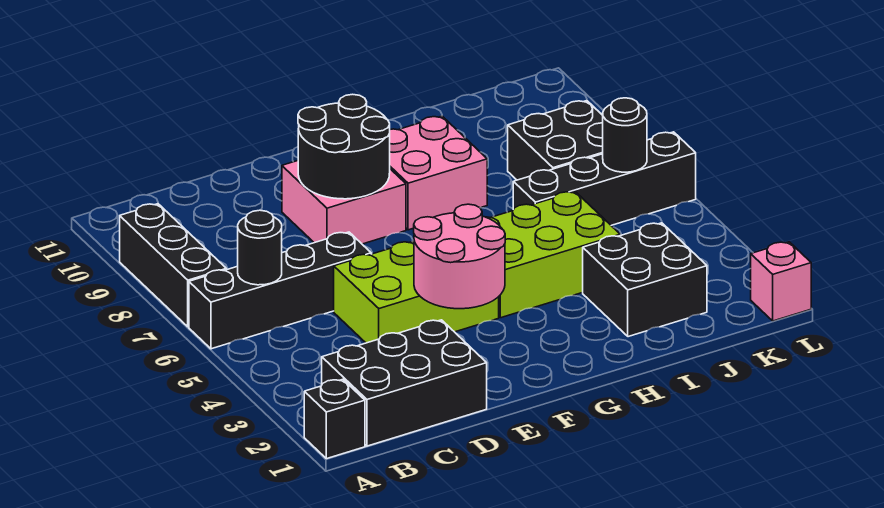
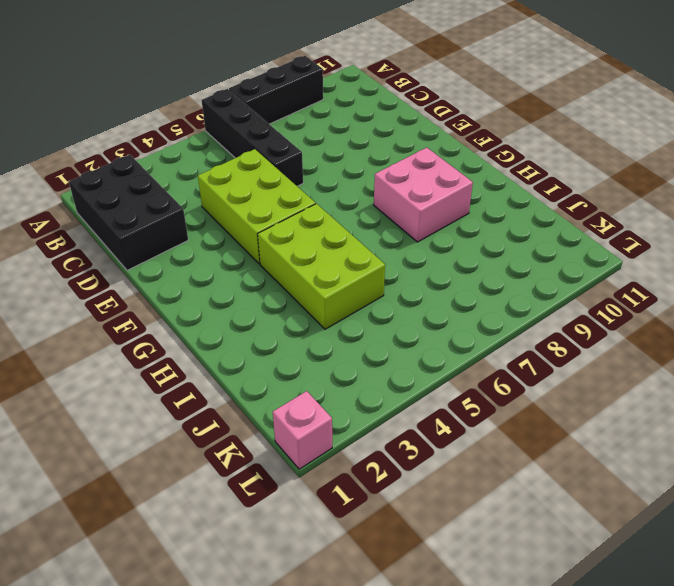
none -> black 1x1 brick [304,379,365,459]
none -> pink 2x2 brick [282,161,406,244]
none -> black 2x2 brick [583,223,707,337]

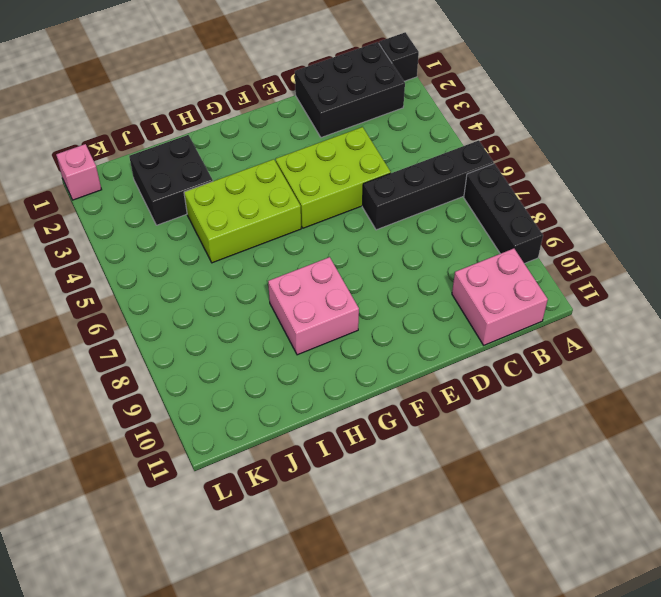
pink 2x2 brick [452,249,548,345] -> pink 2x2 brick moved to [282,161,406,244]
none -> black 1x4 brick [513,132,696,225]
none -> black 2x2 brick [508,101,603,180]
none -> black 1x1 round brick [238,210,282,285]

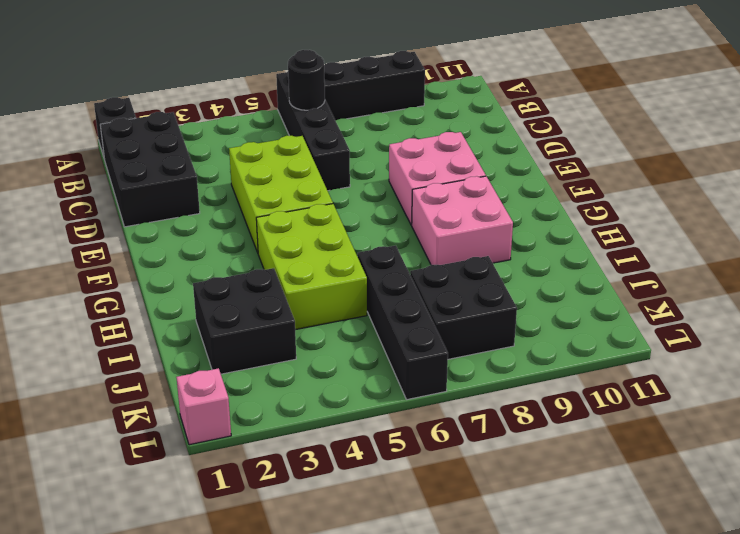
none -> pink 2x2 round brick [414,204,505,309]
none -> black 2x2 round brick [298,94,390,199]
none -> black 1x1 round brick [603,98,647,172]

